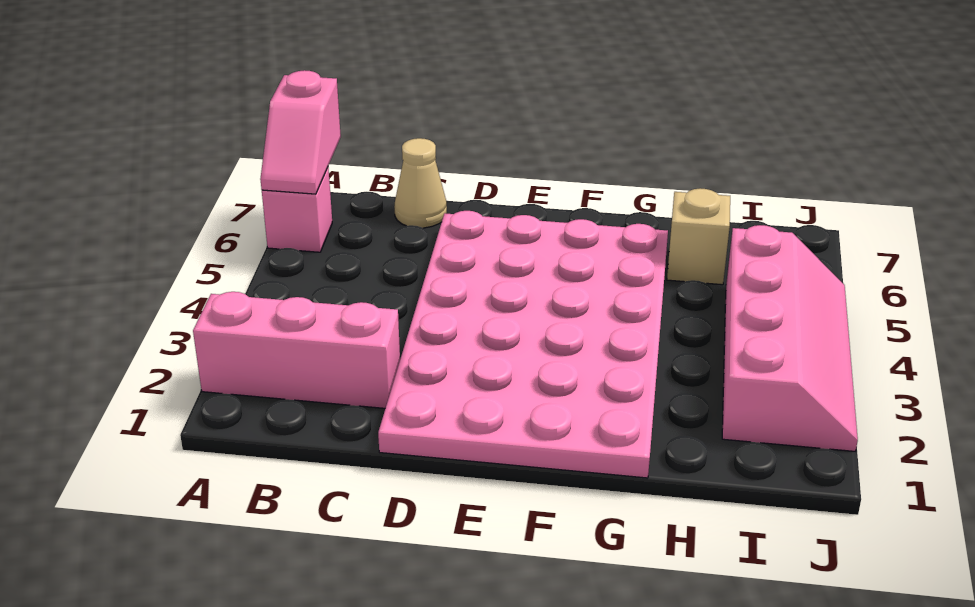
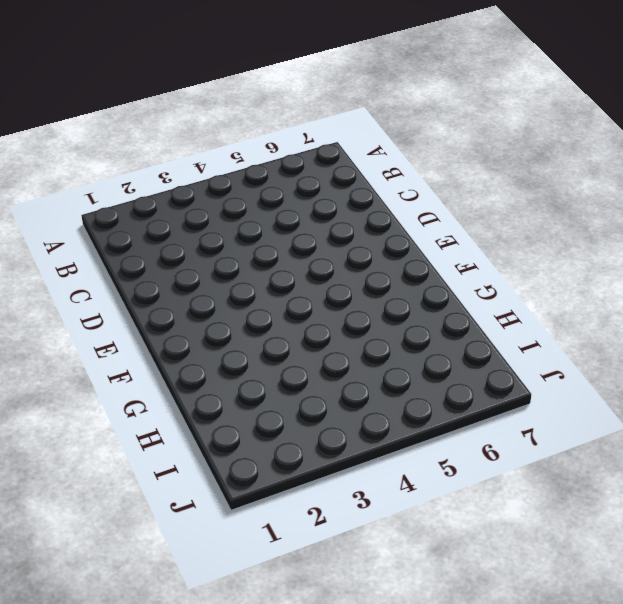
none -> pink 1x3 brick [193,292,400,408]
none -> pink 1x1 brick [262,168,332,252]

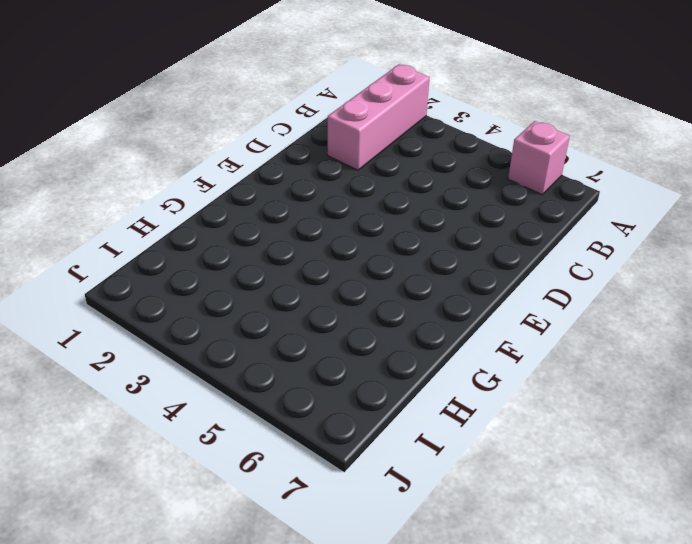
none -> tan 1x1 cone [394,138,447,228]
none -> pink 4x6 plate [378,211,668,478]

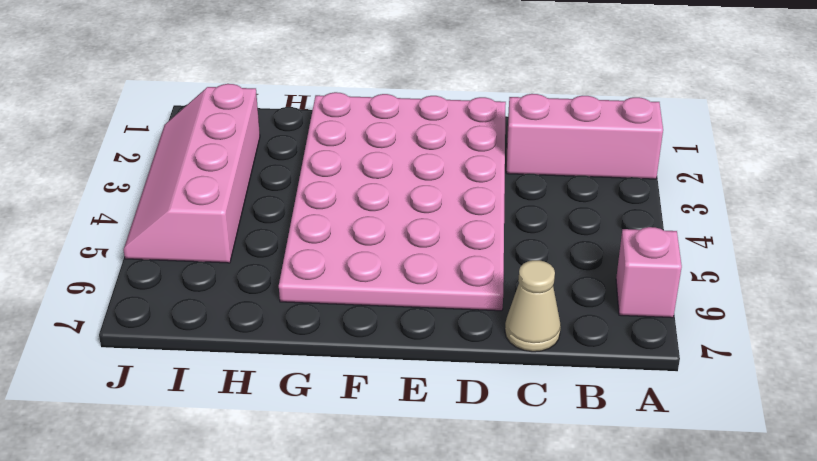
none -> tan 1x1 brick [667,188,730,285]
none -> pink 1x2 slope [260,70,341,194]

